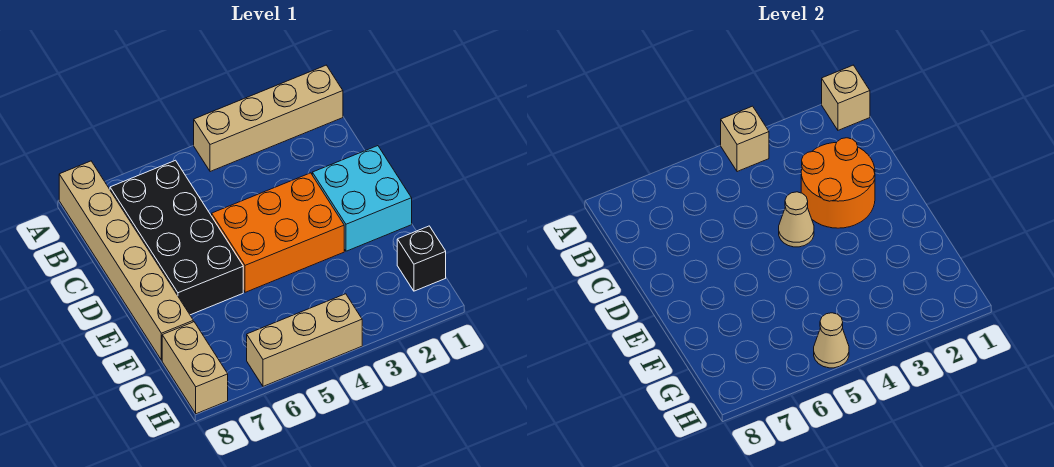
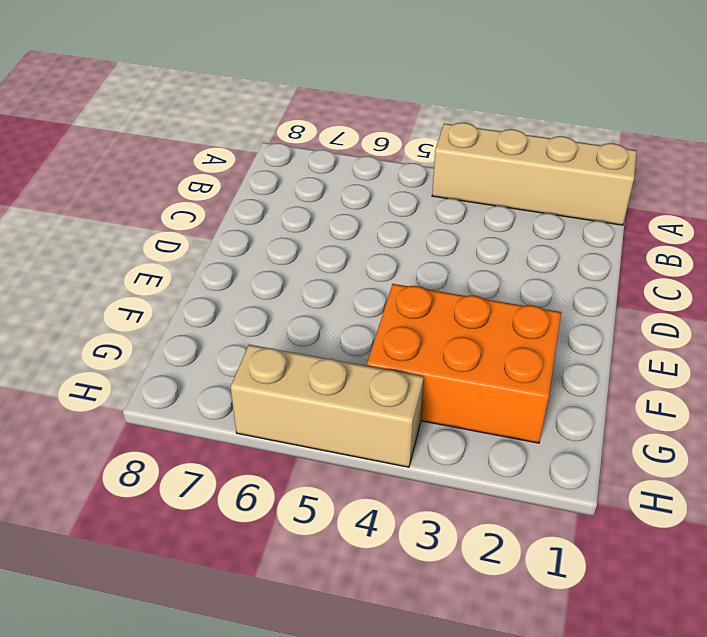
orange 2x3 brick [367,284,561,443] -> orange 2x3 brick moved to [212,173,344,292]
none -> tan 1x6 brick [59,161,193,360]
none -> black 2x4 brick [110,160,243,315]
none -> cyan 2x2 brick [312,146,412,251]

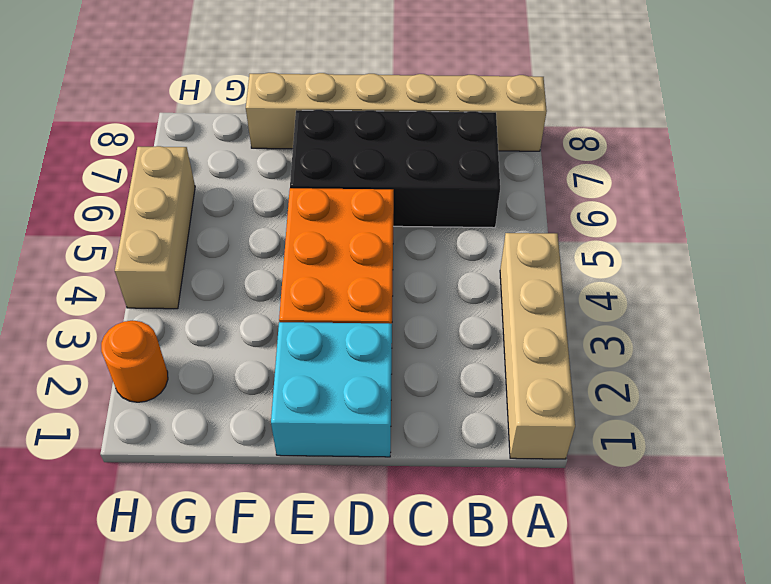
orange 1x1 round brick [101,321,168,402] -> none
none -> black 1x1 brick [397,226,446,291]
none -> tan 1x2 brick [162,322,228,414]
none -> tan 1x1 brick [822,65,870,130]

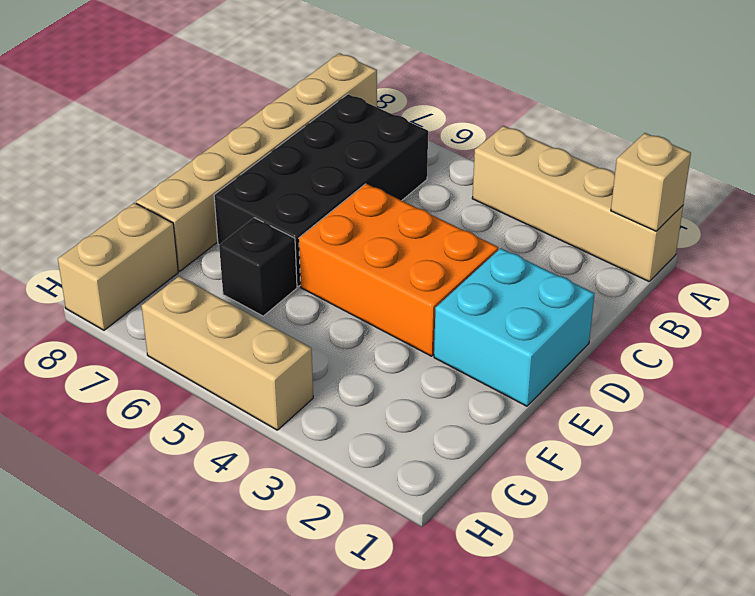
black 1x1 brick [219,218,297,316] -> black 1x1 brick moved to [397,226,446,291]
none -> tan 1x1 brick [721,106,769,172]
none -> orange 2x2 round brick [801,138,875,228]
none -> tan 1x1 cone [779,192,814,247]

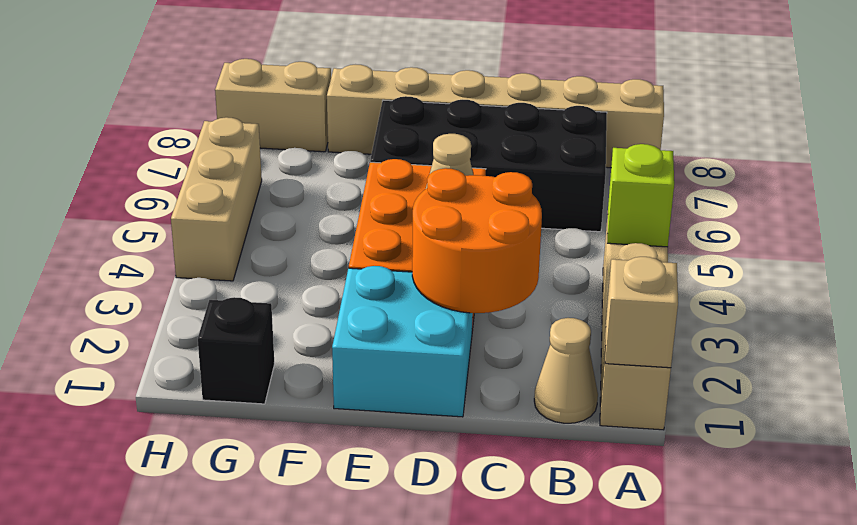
lime 1x1 brick [607,144,674,247] -> tan 1x1 brick [721,106,769,172]
tan 1x1 cone [534,318,598,423] -> tan 1x1 cone moved to [814,313,849,368]

